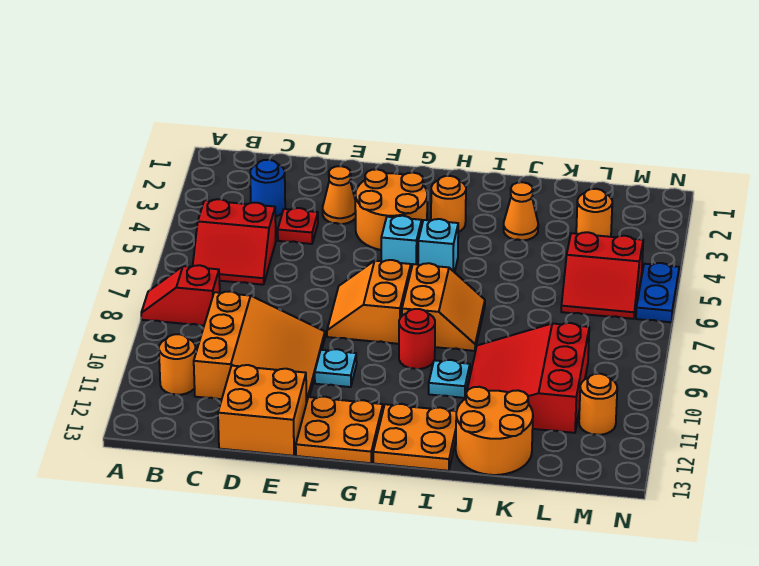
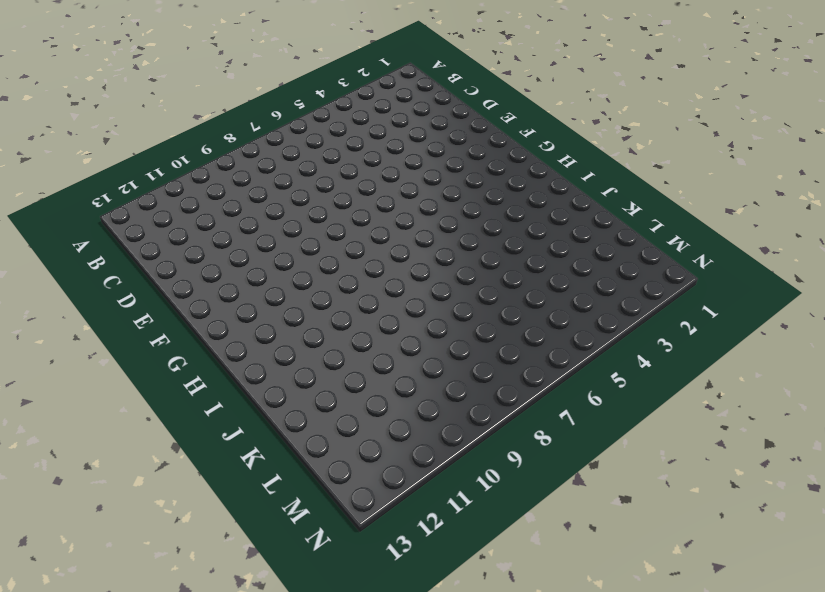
none -> red 1x2 slope [141,265,220,326]
none -> red 2x2 slope [193,199,276,285]
none -> orange 1x1 round brick [159,334,196,395]

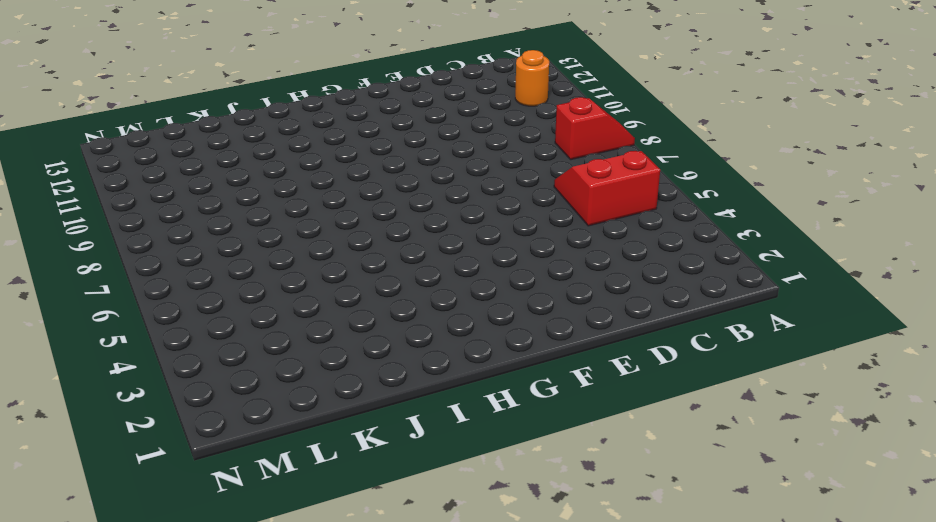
none -> blue 1x1 round brick [250,160,285,217]
none -> orange 3x3 slope [194,291,325,403]
none -> red 1x1 plate [278,208,318,244]

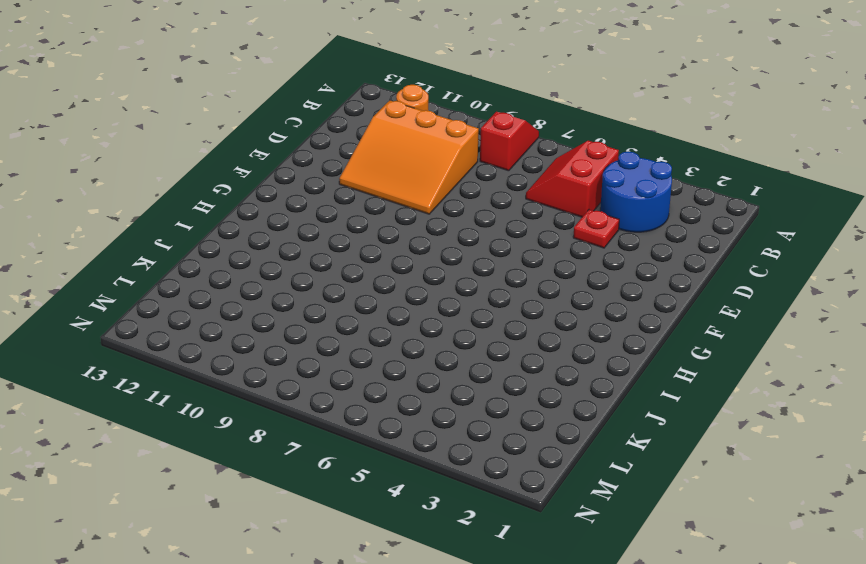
blue 2x2 round brick [600,151,672,232] -> blue 1x1 round brick [250,160,285,217]
none -> orange 2x2 brick [218,365,306,456]
none -> orange 1x1 cone [323,166,356,224]
none -> orange 2x2 round brick [355,169,427,250]

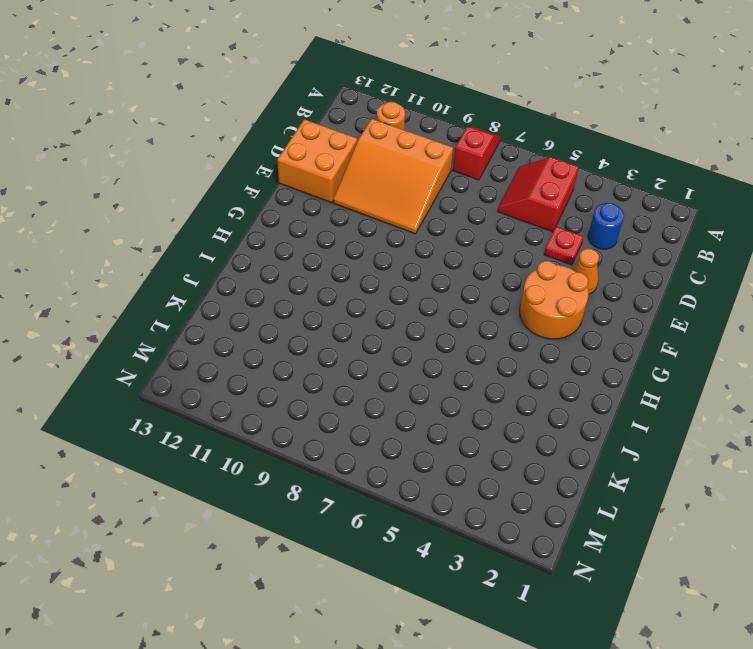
none -> orange 2x2 slope [327,260,411,344]
none -> cyan 1x1 plate [315,349,357,387]
none -> orange 2x2 plate [296,397,383,463]

